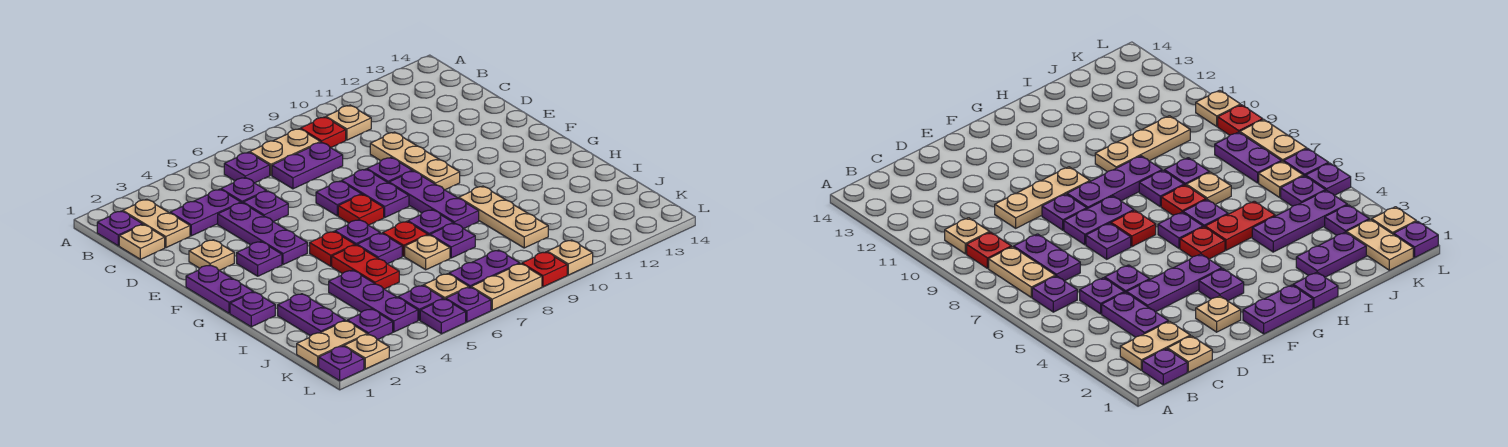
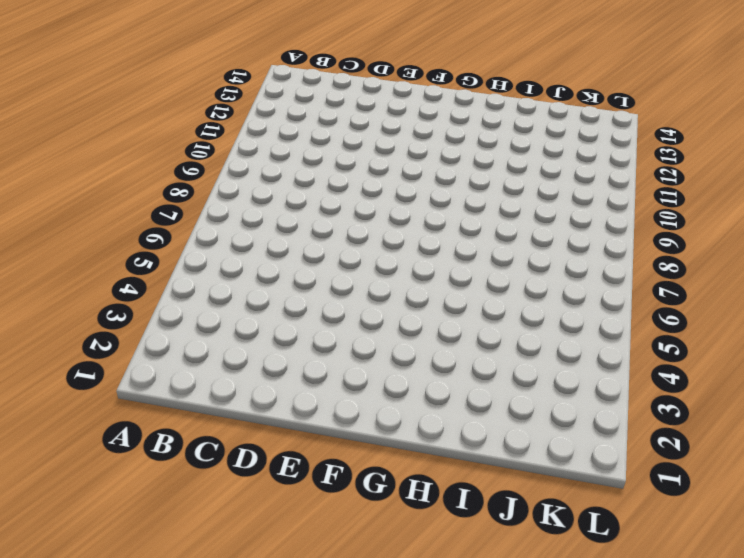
none -> purple 1x1 plate [97,211,143,246]
none -> tan 1x2 plate [123,199,190,248]
none -> purple 1x1 plate [224,152,270,183]
none -> tan 1x2 plate [250,129,320,175]

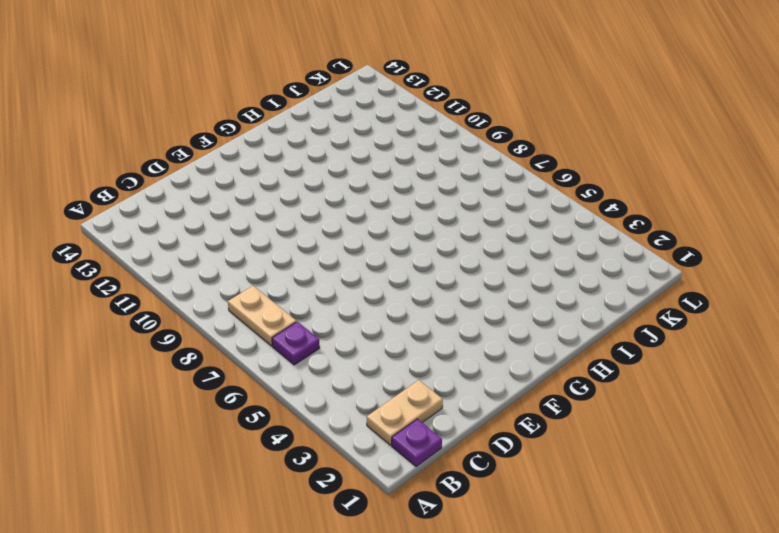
none -> red 1x1 plate [301,117,346,148]
none -> tan 1x1 plate [326,105,371,140]
none -> tan 1x1 plate [119,225,165,259]
none -> purple 1x2 plate [170,189,241,236]

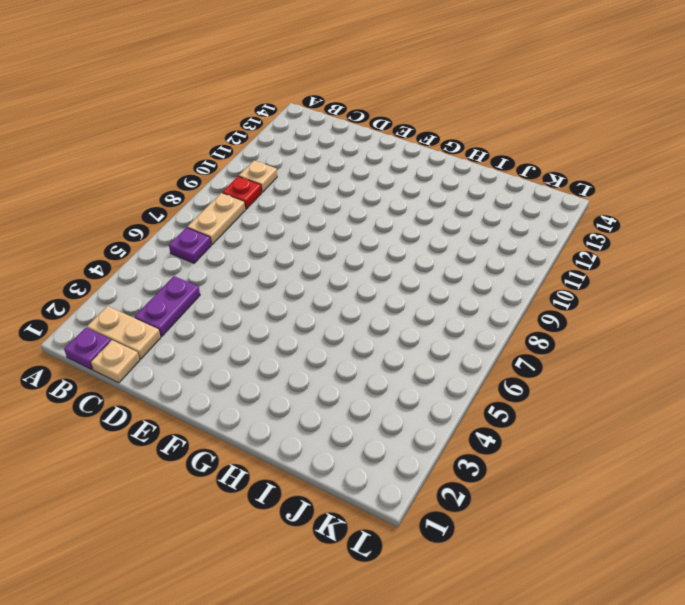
none -> purple 1x1 plate [221,178,266,203]
none -> purple 1x2 plate [272,142,343,189]
none -> purple 1x3 plate [218,203,307,265]
none -> purple 1x1 plate [243,191,288,222]

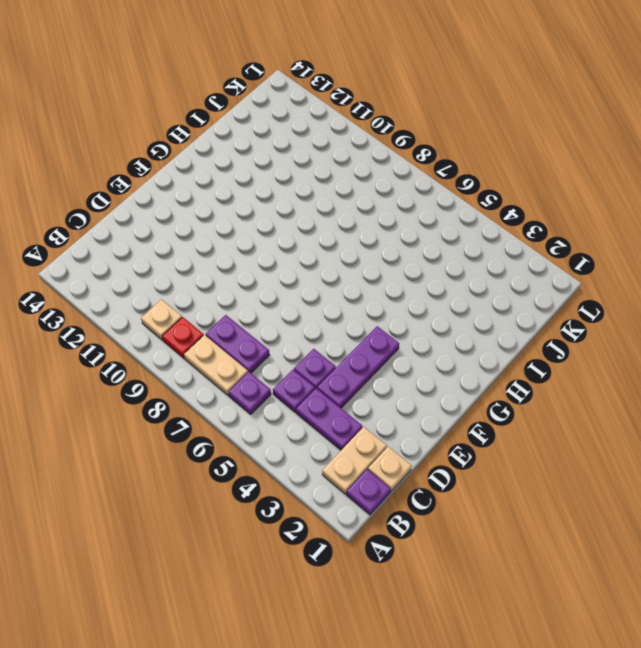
none -> tan 1x3 plate [370,132,460,190]
none -> tan 1x1 plate [189,240,234,270]
none -> purple 1x1 plate [316,181,361,216]
none -> purple 1x2 plate [342,169,409,217]

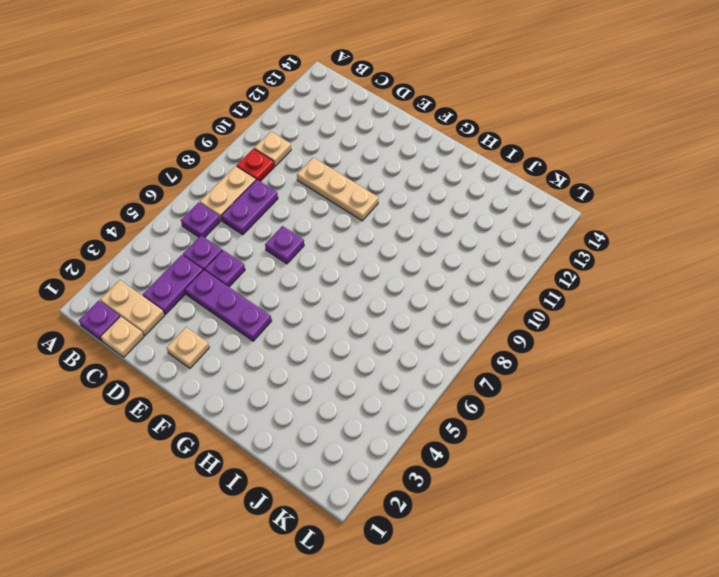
none -> purple 1x2 plate [342,169,409,217]
none -> purple 1x1 plate [367,158,412,183]
none -> purple 1x2 plate [186,265,253,313]
none -> purple 1x1 plate [237,242,282,276]

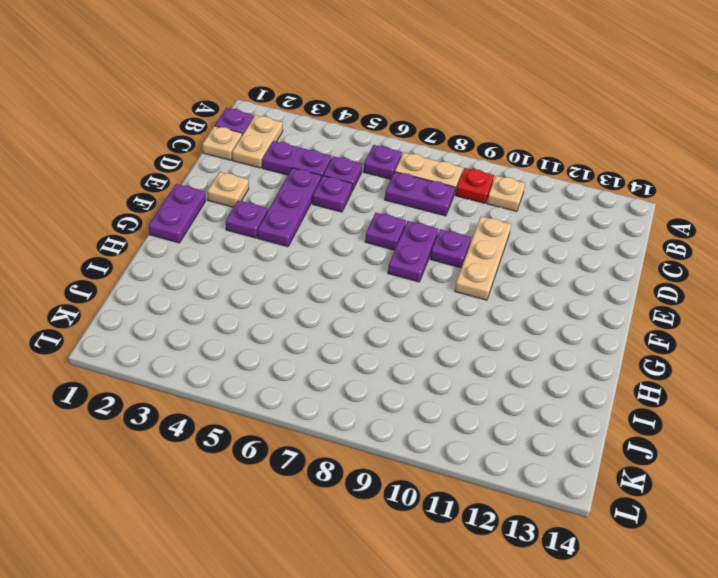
none -> red 1x1 plate [338,194,384,225]
none -> purple 1x3 plate [389,171,479,229]
none -> red 1x1 plate [310,232,355,266]
none -> purple 1x1 plate [335,220,380,245]

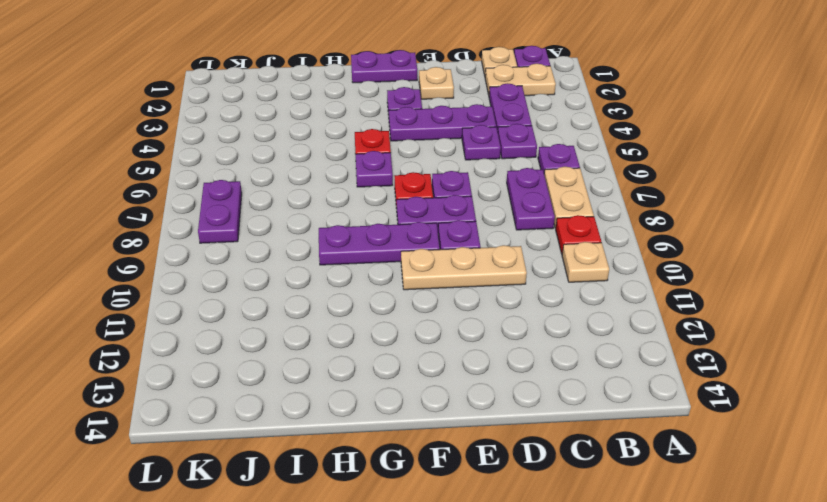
none -> purple 1x1 plate [230,292,275,327]
none -> red 1x2 plate [332,245,399,289]
none -> purple 1x1 plate [357,233,402,264]
none -> red 1x1 plate [383,221,428,256]

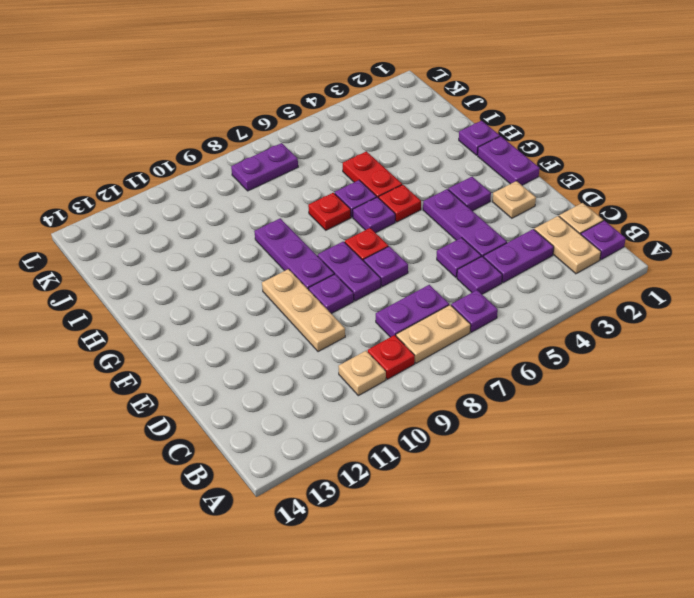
none -> purple 1x1 plate [408,210,453,235]
none -> tan 1x3 plate [459,186,548,248]
none -> purple 1x2 plate [278,294,345,336]
none -> purple 1x3 plate [329,270,418,332]

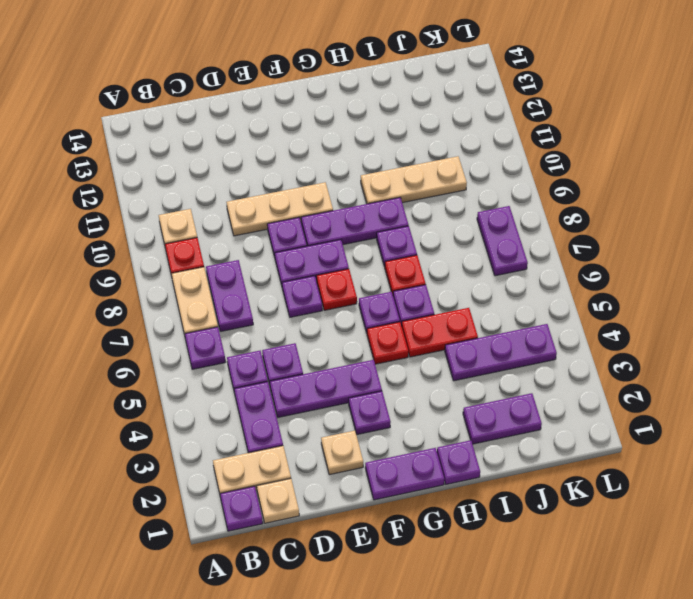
none -> tan 1x1 plate [405,235,450,270]
none -> purple 1x1 plate [430,223,475,258]
none -> tan 1x2 plate [297,321,367,367]
none -> purple 1x1 plate [347,309,393,340]

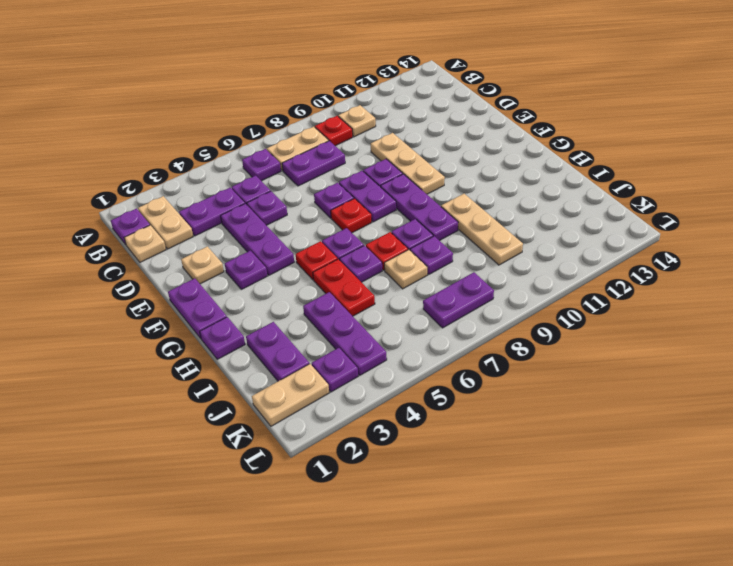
none -> purple 1x1 plate [398,285,443,320]
none -> tan 1x1 plate [424,274,469,299]
none -> purple 1x1 plate [319,346,364,381]
none -> tan 1x1 plate [344,334,389,369]

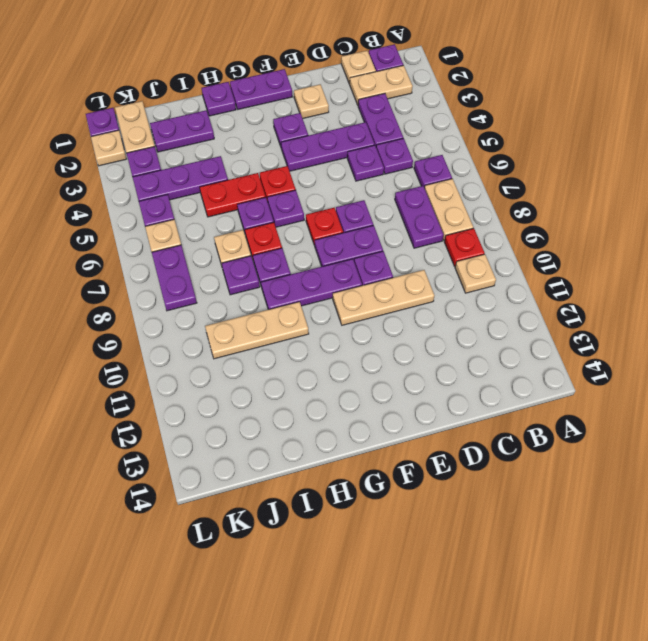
none -> purple 1x1 plate [420,299,466,334]
none -> purple 1x1 plate [446,287,491,322]
none -> tan 1x2 plate [471,264,542,310]
none -> red 1x1 plate [522,252,567,287]

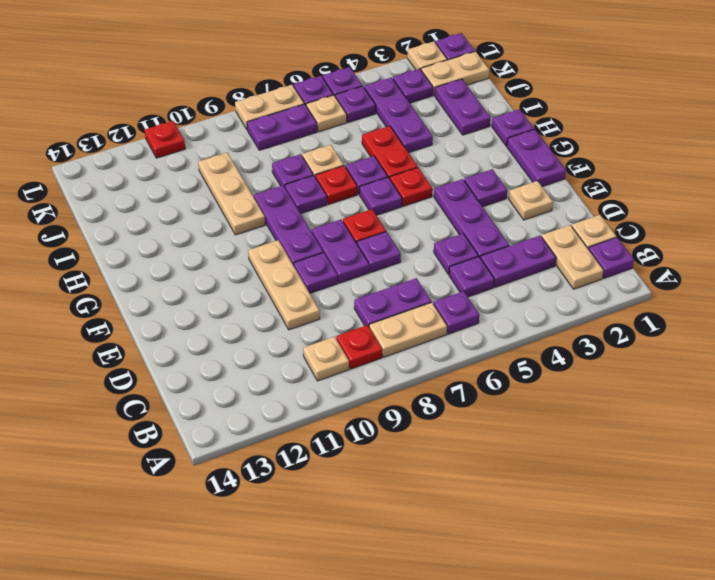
red 1x1 plate [145,121,185,158] -> red 1x1 plate moved to [522,252,567,287]
none -> tan 1x1 plate [547,240,593,275]

